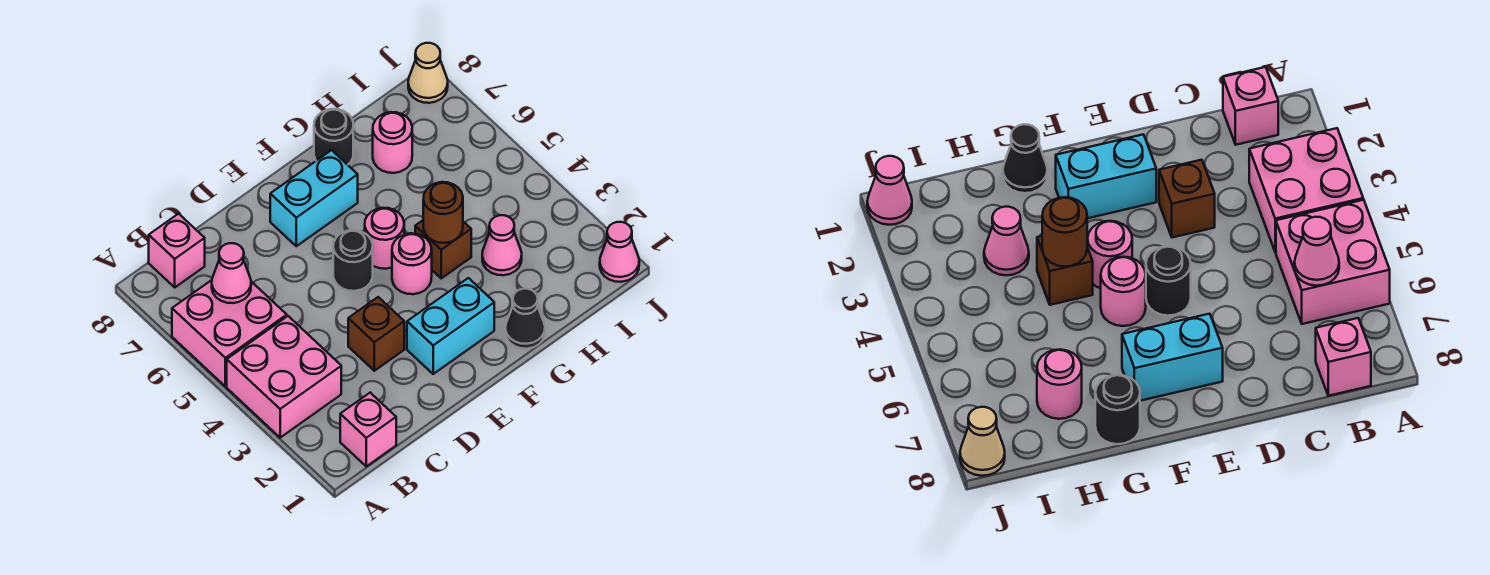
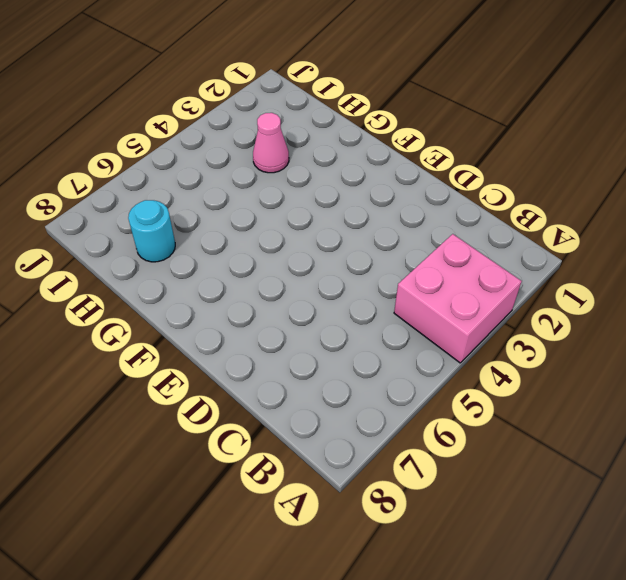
cyan 1x1 round brick [128,200,175,262] -> pink 1x1 round brick [373,112,412,173]
none -> pink 2x2 brick [172,280,287,386]
none -> pink 1x1 brick [340,393,396,466]
none -> pink 1x1 brick [149,214,205,287]

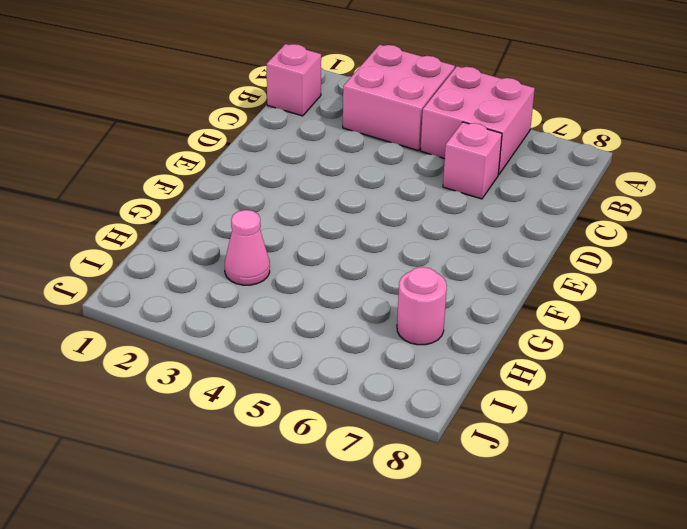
pink 1x1 brick [443,122,502,199] -> pink 1x1 brick moved to [149,214,205,287]
none -> brown 1x1 brick [348,297,404,371]
none -> cyan 1x2 brick [407,278,494,374]
none -> black 1x1 round brick [333,230,373,291]

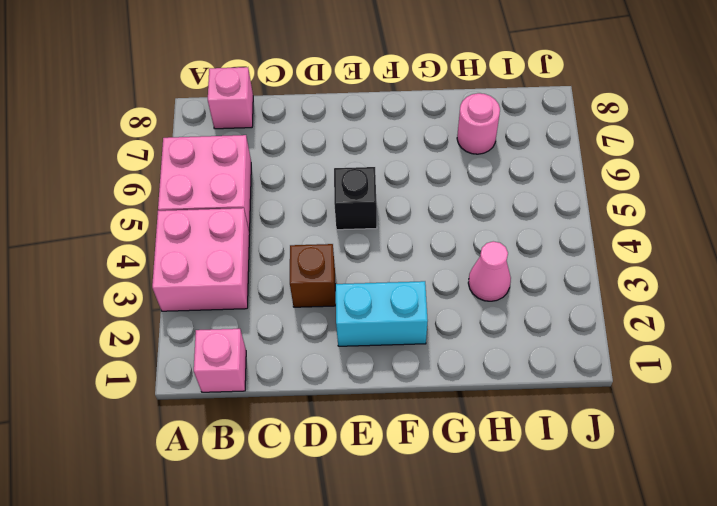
black 1x1 brick [334,167,377,230] -> black 1x1 round brick [333,230,373,291]
none -> cyan 1x2 brick [270,150,358,246]
none -> pink 1x1 round brick [392,233,432,294]
none -> pink 1x1 round brick [365,208,404,269]

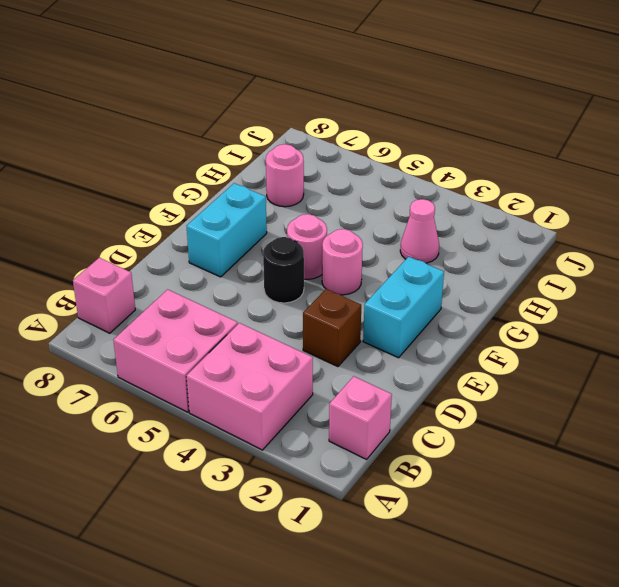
none -> black 1x1 cone [506,289,545,349]
none -> brown 1x1 brick [415,220,471,278]
none -> black 1x1 round brick [314,109,353,165]

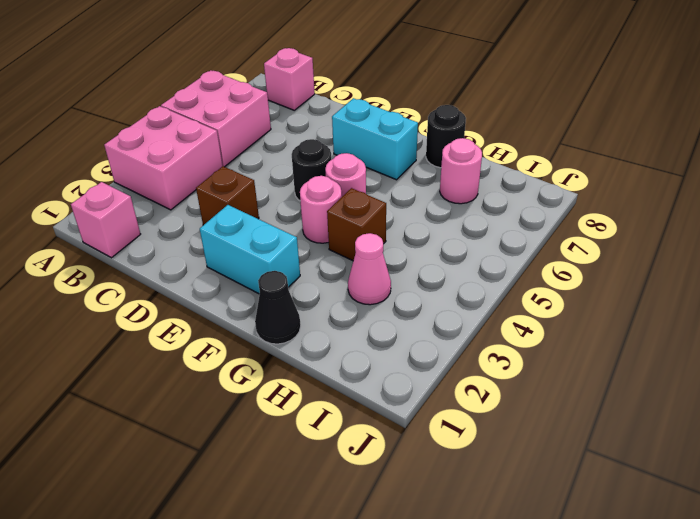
none -> pink 1x1 cone [600,222,639,282]
none -> tan 1x1 cone [408,43,448,103]
none -> pink 1x1 cone [212,243,251,303]

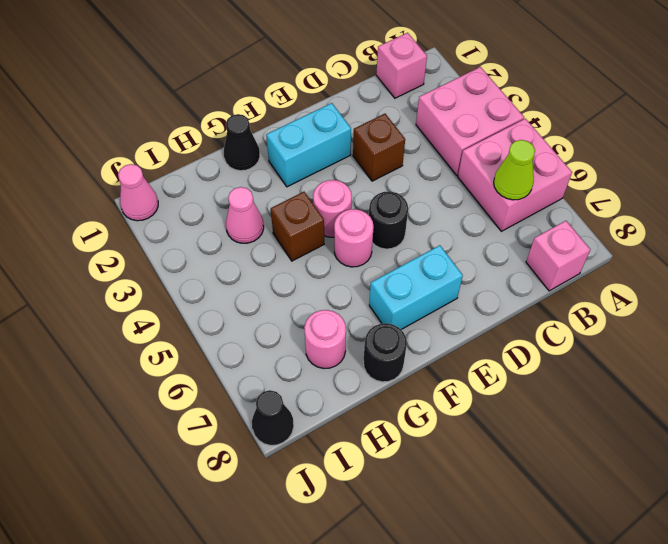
lime 1x1 cone [494,140,535,200] -> pink 1x1 cone [212,243,251,303]
black 1x1 cone [252,390,294,445] -> tan 1x1 cone [408,43,448,103]
none -> brown 1x1 round brick [423,182,463,243]

